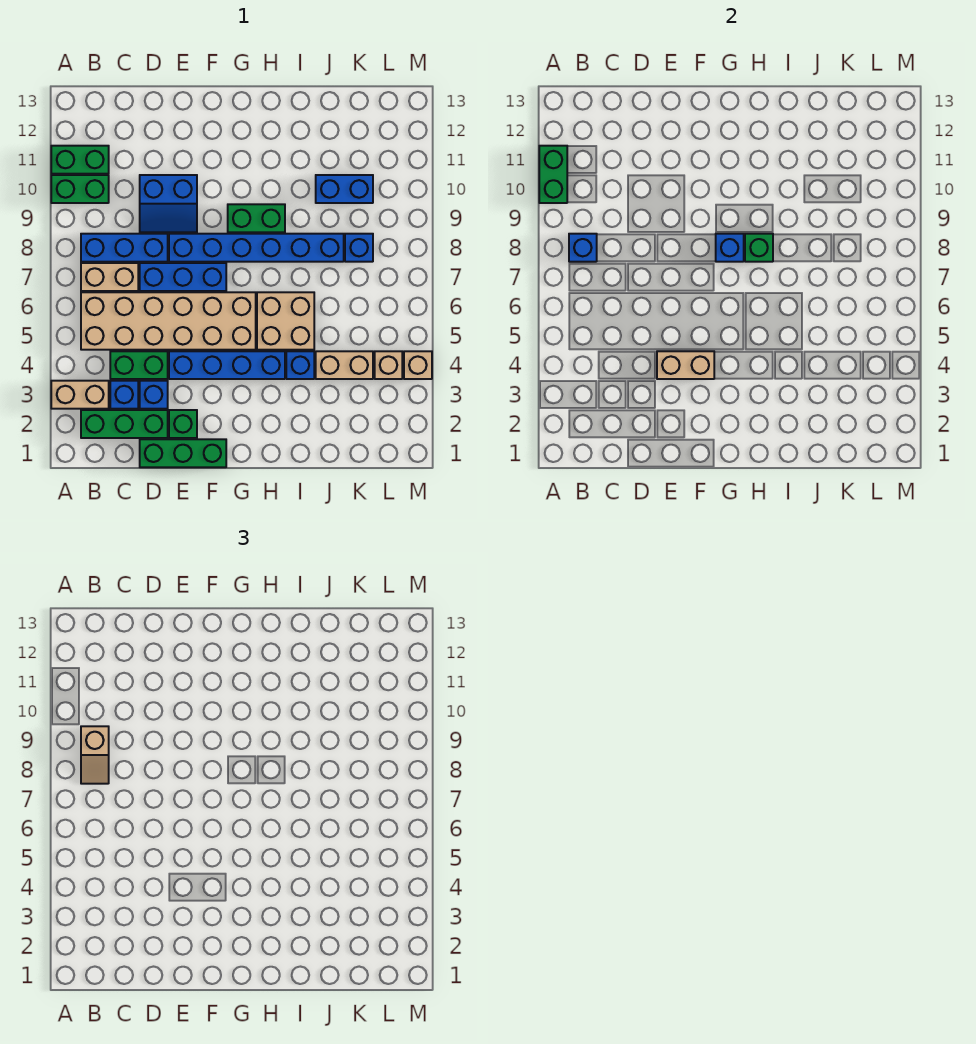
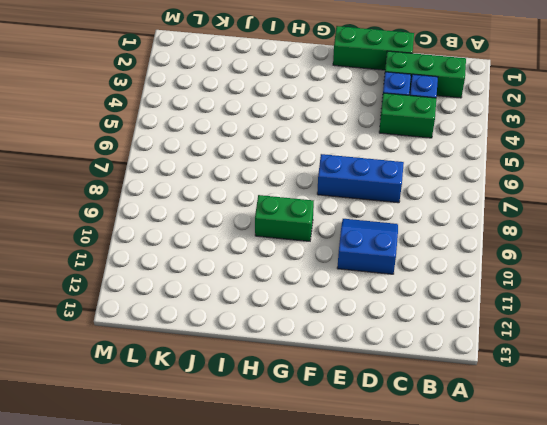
none -> tan 1x2 brick [51,381,109,409]
none -> green 1x2 brick [51,175,109,203]
none -> green 1x2 brick [51,146,109,174]
none -> tan 2x6 brick [81,292,256,350]

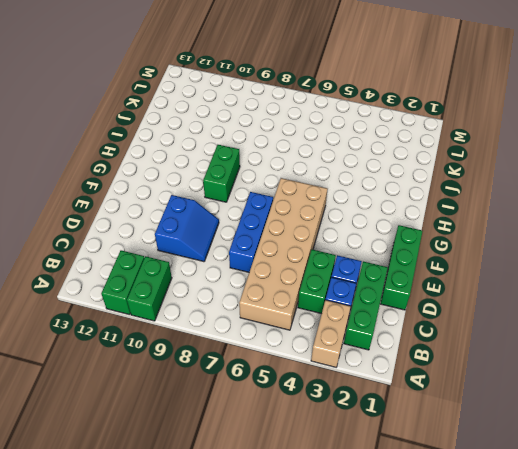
none -> tan 1x2 brick [81,263,138,291]
none -> blue 1x3 brick [81,234,168,262]
none -> green 1x1 brick [169,410,197,438]
none -> blue 1x4 brick [169,351,285,379]

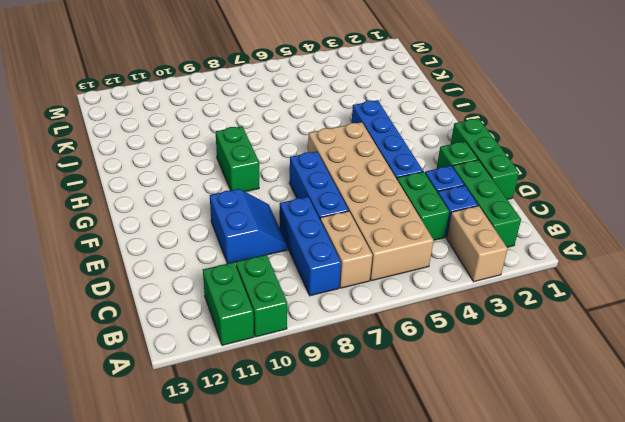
none -> blue 1x6 brick [169,234,344,262]
none -> tan 2x2 brick [257,292,314,350]
none -> blue 1x1 brick [286,351,314,379]
none -> tan 1x2 brick [316,351,373,379]

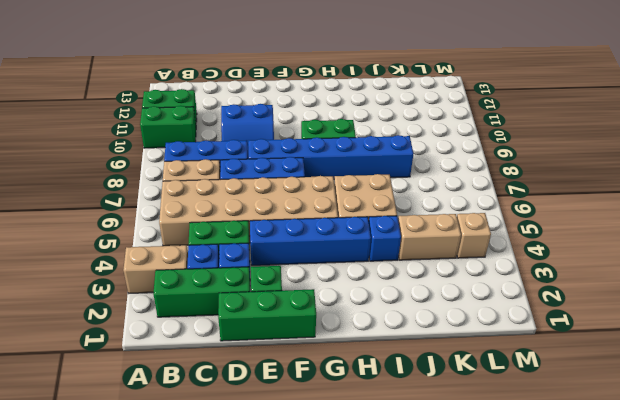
none -> blue 1x2 brick [316,175,373,203]
none -> blue 1x1 brick [345,234,373,262]
none -> tan 1x1 brick [404,351,432,379]
none -> green 1x2 brick [539,146,567,203]

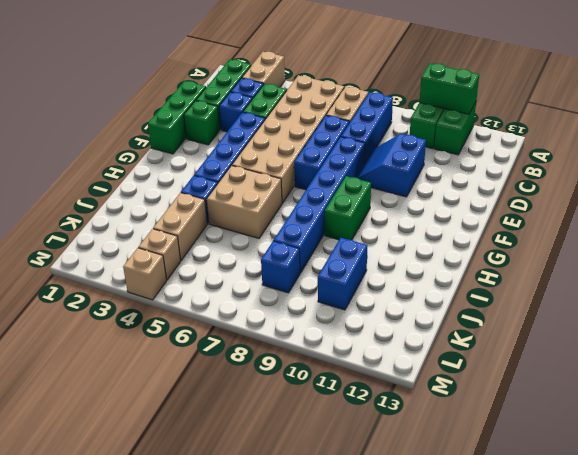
none -> blue 1x1 brick [569,234,597,262]
none -> tan 1x2 brick [657,351,714,379]
none -> blue 1x1 brick [716,234,744,262]
none -> green 1x1 brick [745,234,773,262]

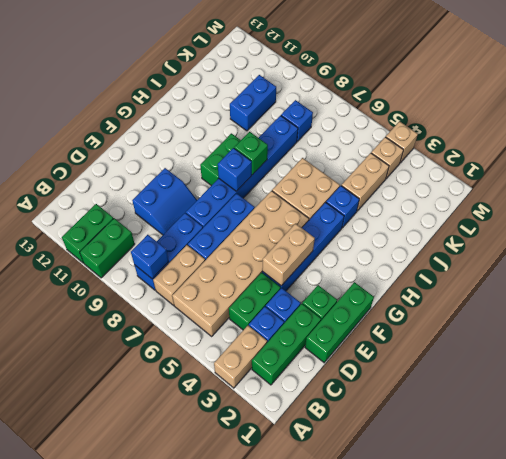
none -> green 1x2 brick [539,146,567,203]
none -> tan 1x2 slope [81,726,109,784]

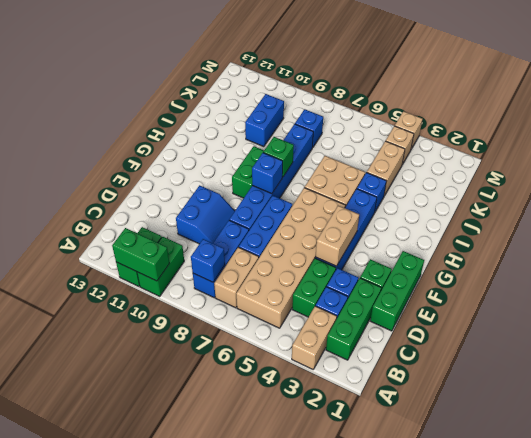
none -> tan 1x2 slope [81,726,109,784]

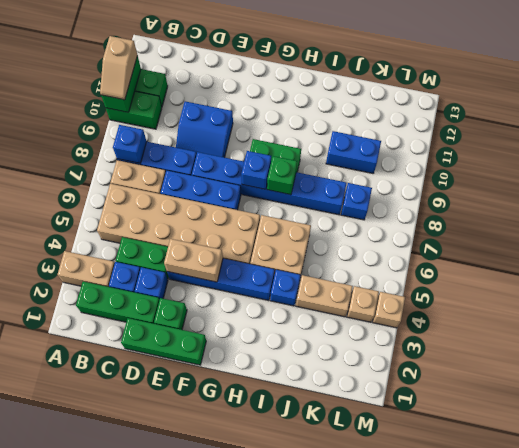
tan 1x2 slope [100,36,137,100] -> tan 1x2 slope moved to [81,726,109,784]

